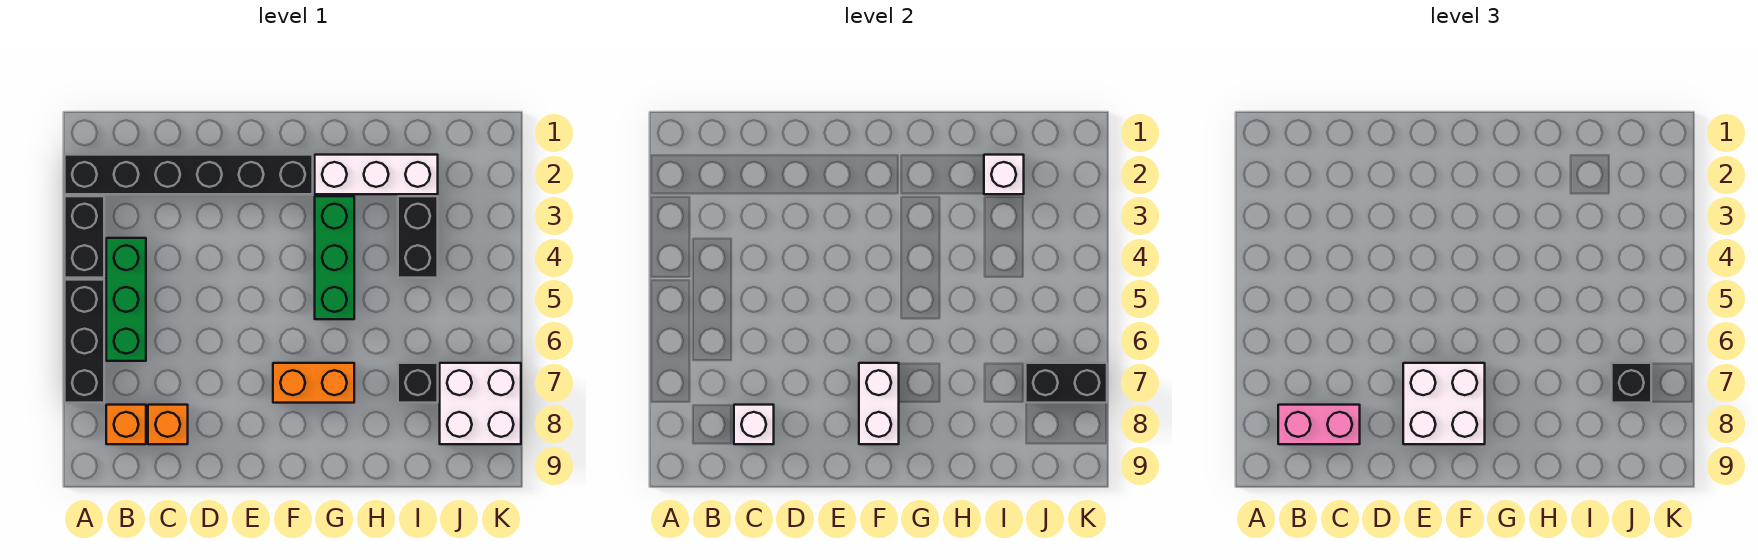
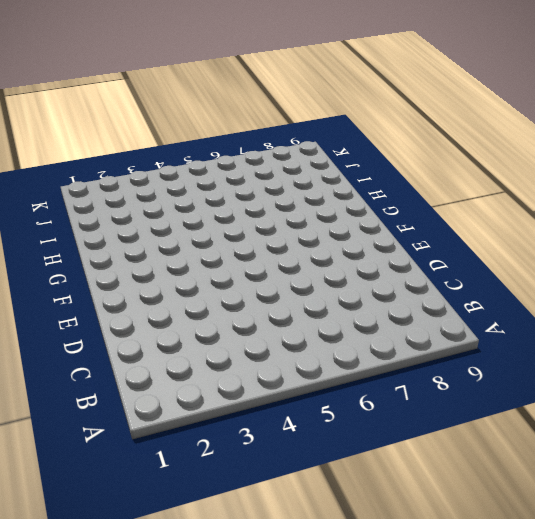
none -> black 1x6 brick [65,155,313,194]
none -> black 1x2 brick [65,196,104,278]
none -> black 1x3 brick [65,280,104,403]

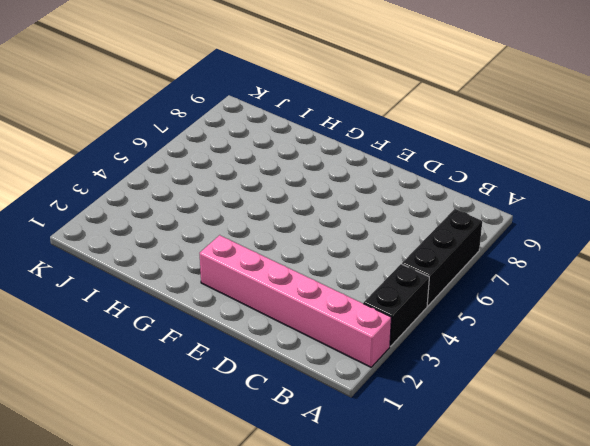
pink 1x6 brick [200,235,392,367] -> black 1x6 brick [65,155,313,194]
none -> green 1x3 brick [106,238,146,361]
none -> orange 1x1 brick [106,405,146,444]
none -> orange 1x1 brick [148,405,188,444]

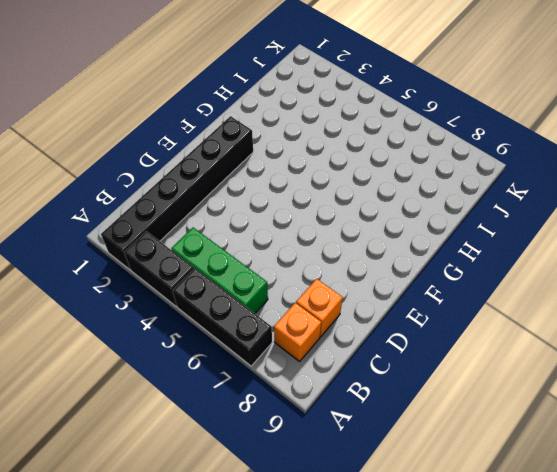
none -> orange 1x2 brick [273,363,354,403]
none -> white 1x3 brick [315,155,438,194]
none -> green 1x3 brick [315,196,354,319]

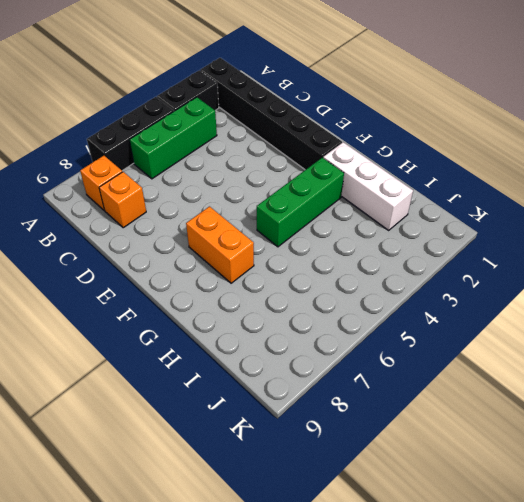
none -> black 1x2 brick [398,196,438,278]
none -> black 1x1 brick [398,363,438,403]
none -> white 2x2 brick [440,363,521,444]

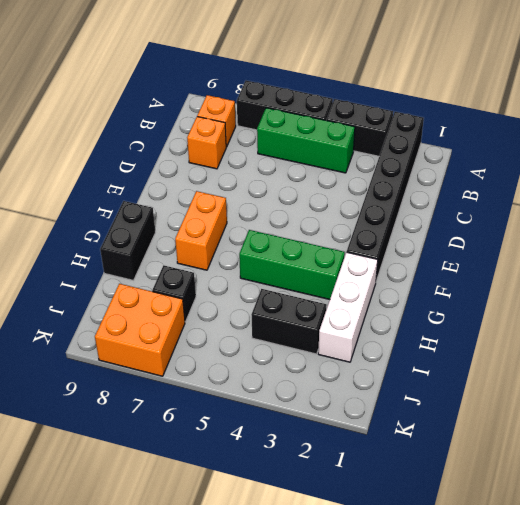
black 1x2 brick [100,201,156,280] -> black 1x2 brick moved to [1026,363,1107,403]
orange 2x2 brick [95,284,185,376] -> white 2x2 brick [440,363,521,444]
none -> white 1x1 brick [734,405,774,444]
none -> white 1x2 brick [859,363,899,444]
none -> white 1x1 brick [984,155,1024,194]

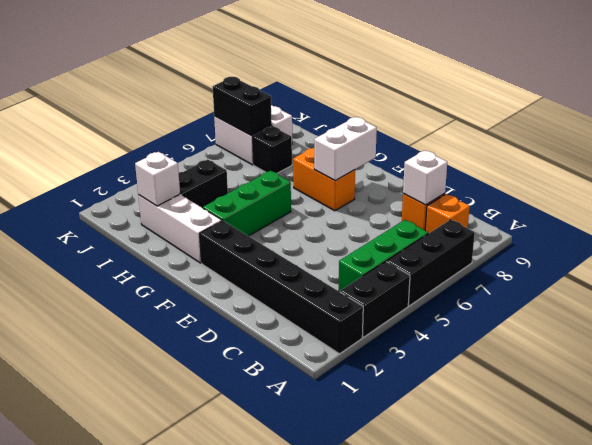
none -> pink 1x2 brick [1278,405,1360,444]
none -> white 2x2 brick [1403,363,1485,444]
none -> black 1x1 brick [1612,363,1651,403]

